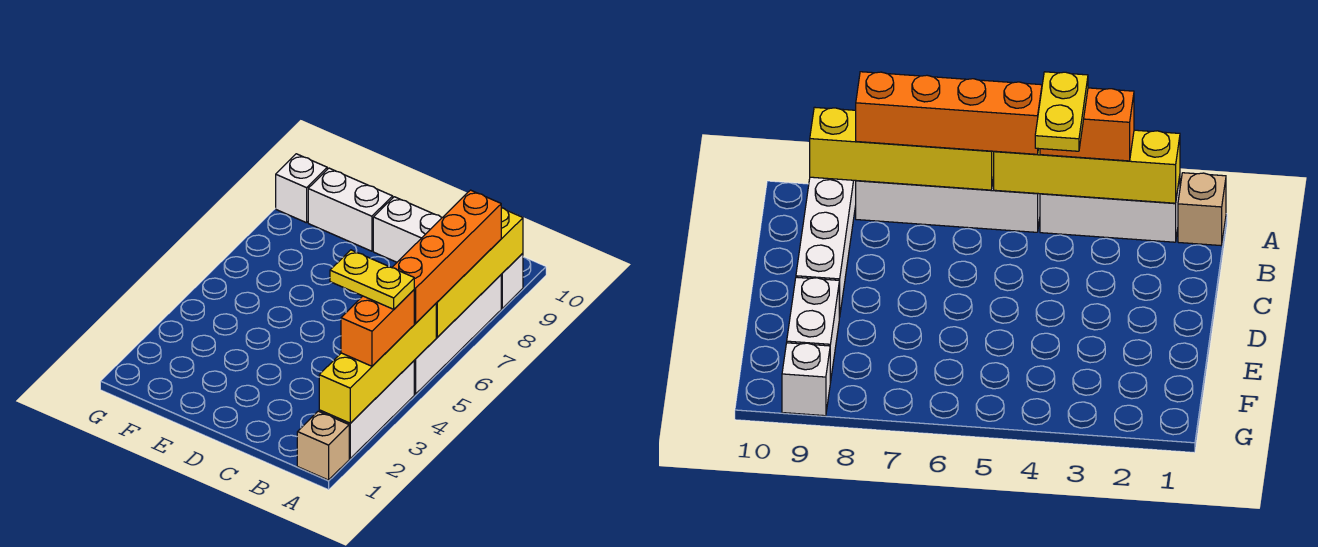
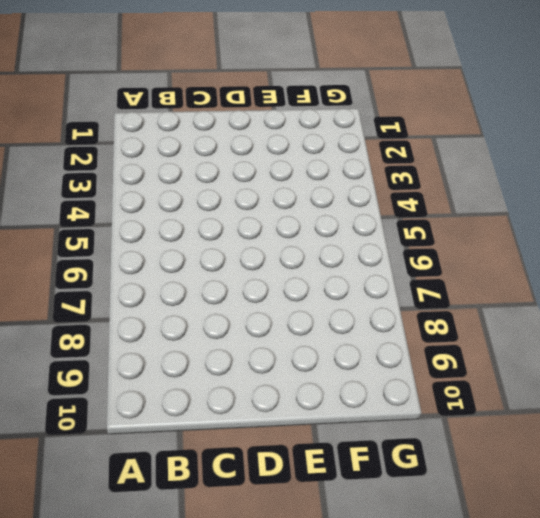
none -> tan 1x1 brick [297,411,349,480]
none -> white 1x3 brick [319,361,414,458]

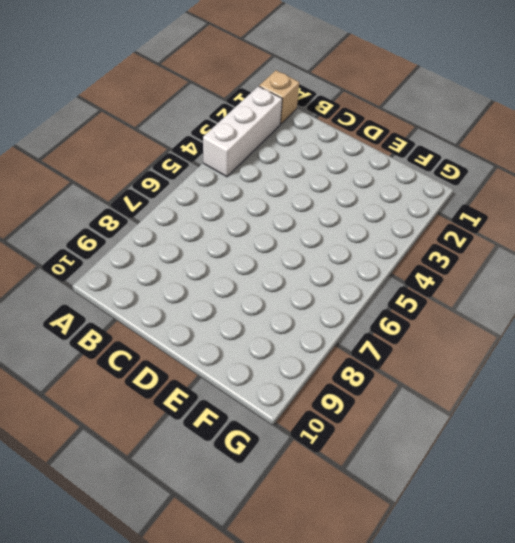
none -> white 1x4 brick [414,275,501,394]
none -> white 1x4 brick [373,197,523,308]

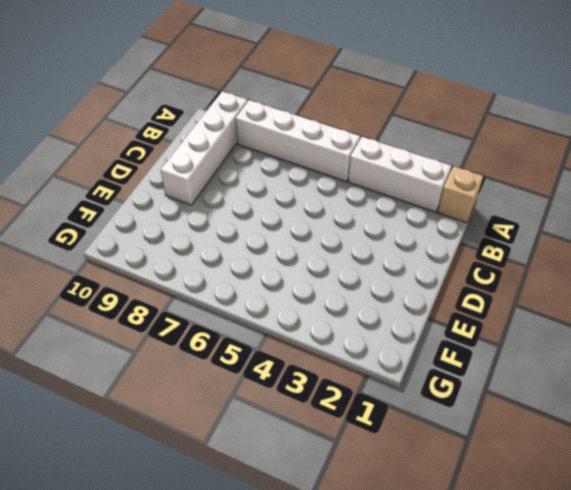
none -> white 1x2 brick [308,168,393,251]
none -> white 1x1 brick [276,154,327,223]

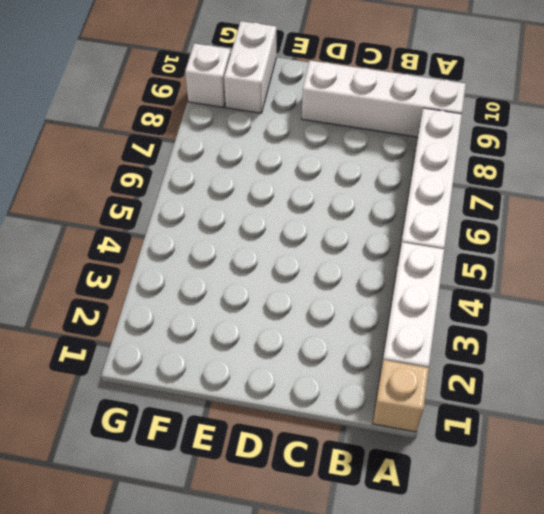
white 1x2 brick [224,21,276,113] -> white 1x2 brick turned to [308,168,393,251]
none -> yellow 1x4 brick [319,304,436,423]
none -> yellow 1x4 brick [436,208,523,337]

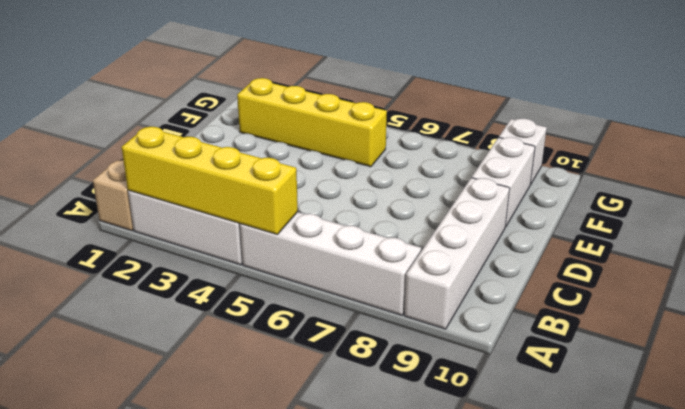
yellow 1x4 brick [237,78,387,167] -> yellow 1x4 brick moved to [436,208,523,337]
none -> orange 1x2 brick [341,290,414,366]
none -> orange 1x4 brick [392,190,501,323]

